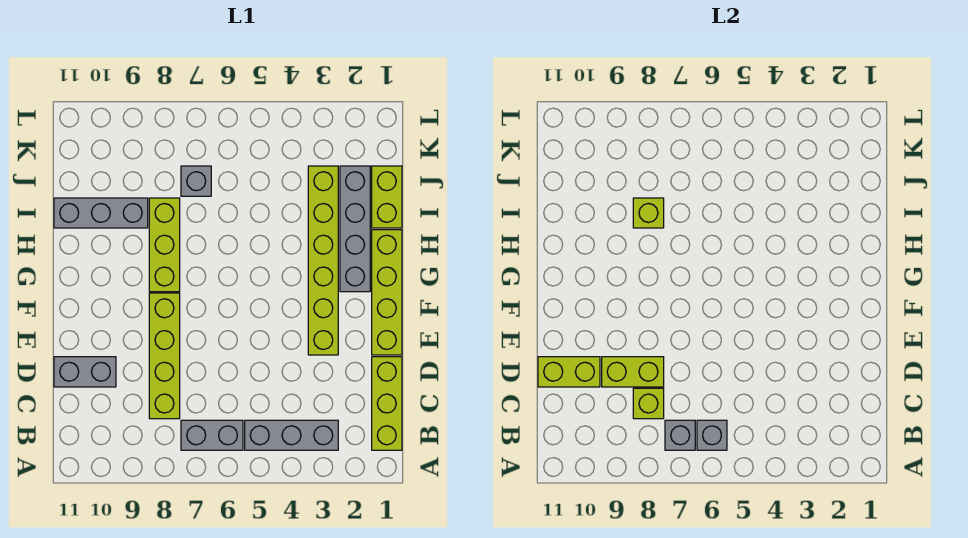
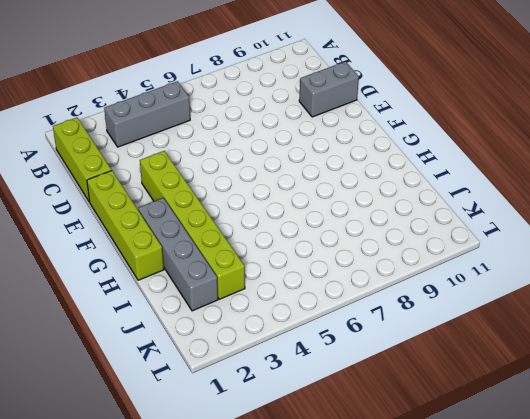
none -> grey 1x2 brick [181,420,243,450]
none -> lime 1x4 brick [149,293,180,419]
none -> lime 1x3 brick [149,198,180,292]

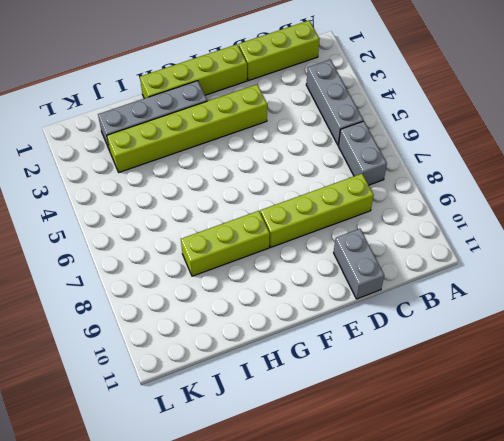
none -> lime 1x2 brick [372,166,402,228]
none -> grey 1x3 brick [54,198,148,228]
none -> grey 1x1 brick [181,166,211,196]

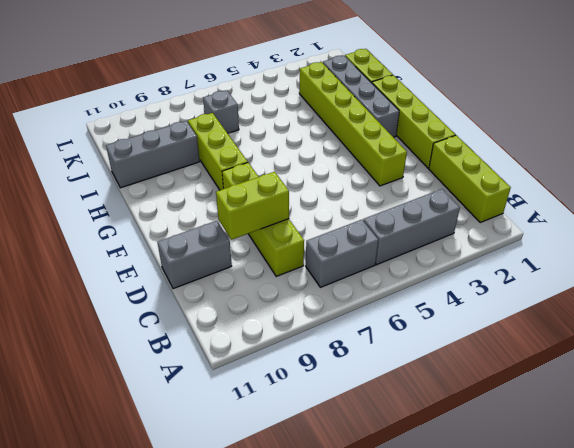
none -> grey 1x1 brick [697,420,727,450]
none -> grey 1x1 brick [665,420,695,450]
none -> lime 1x1 brick [633,388,664,419]

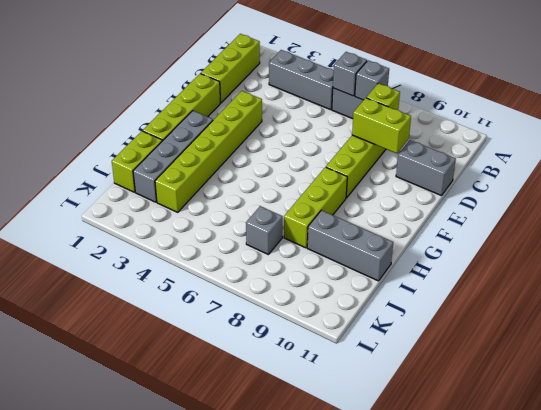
none -> lime 1x2 brick [538,357,600,387]
none -> lime 1x1 brick [633,198,664,228]

